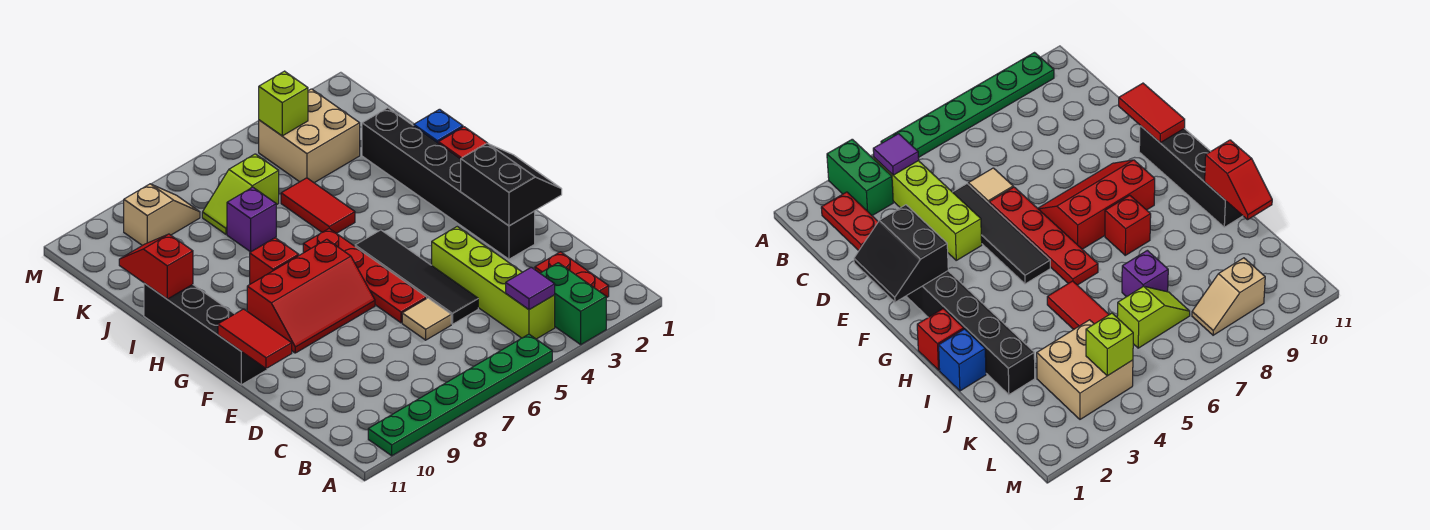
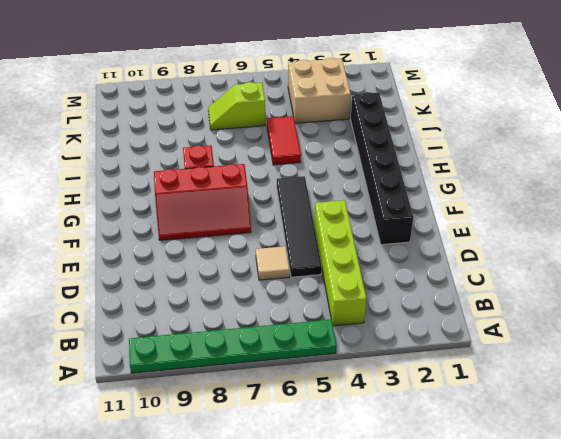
none -> green 1x2 brick [540,263,606,344]
none -> red 1x2 plate [535,252,609,298]
none -> red 1x4 plate [303,229,427,323]

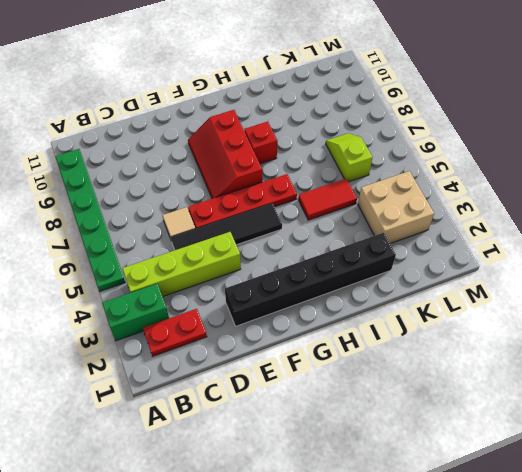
none -> black 1x4 brick [144,283,267,385]
none -> red 1x1 brick [438,127,487,159]
none -> blue 1x1 brick [414,109,463,143]

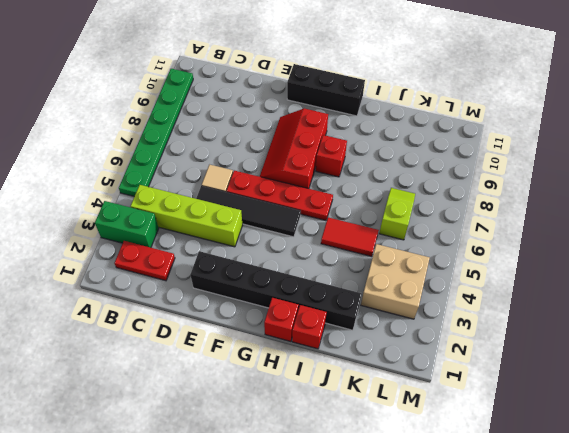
black 1x3 brick [287,64,365,116] -> black 1x4 brick [144,283,267,385]
red 1x1 brick [292,305,327,349] -> blue 1x1 brick [414,109,463,143]
none -> purple 1x1 brick [227,187,276,252]
none -> tan 1x2 slope [124,184,200,246]
none -> purple 1x1 tile [506,267,555,310]

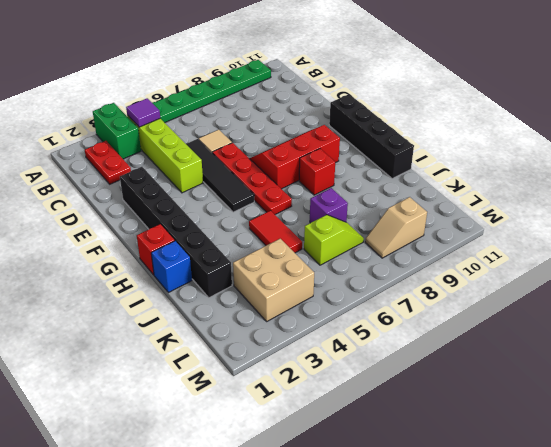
none -> black 2x2 slope [461,143,562,226]
none -> red 1x2 tile [218,309,292,369]
none -> red 1x2 slope [119,234,193,299]

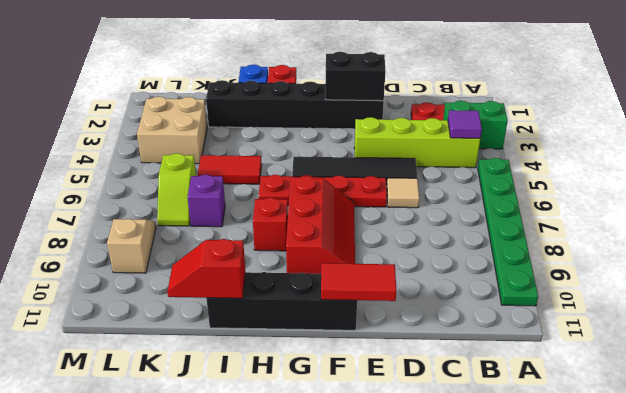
none -> lime 1x1 brick [259,71,308,136]

